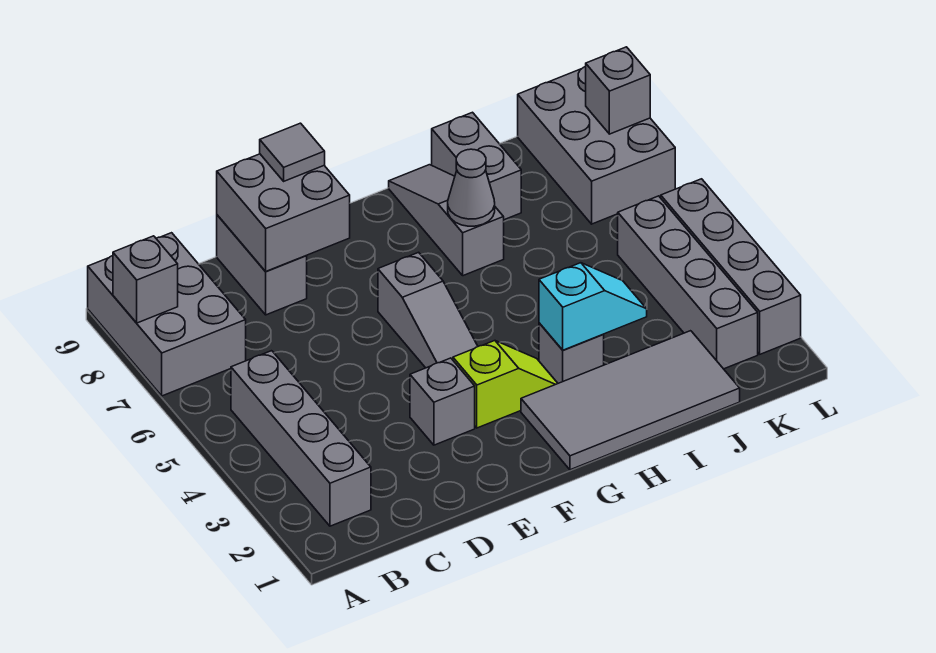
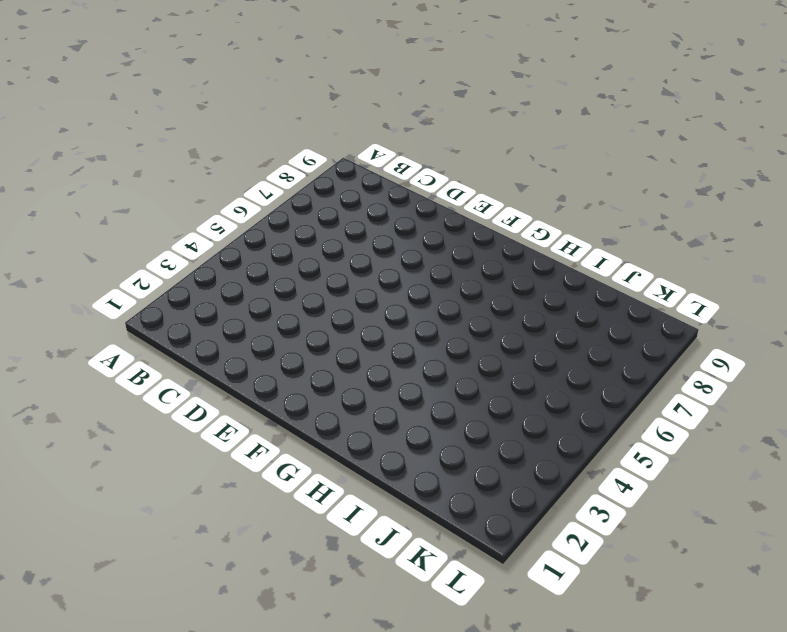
none -> grey 2x3 brick [88,233,246,396]
none -> grey 1x4 brick [231,351,371,526]
none -> grey 1x2 brick [217,215,307,315]

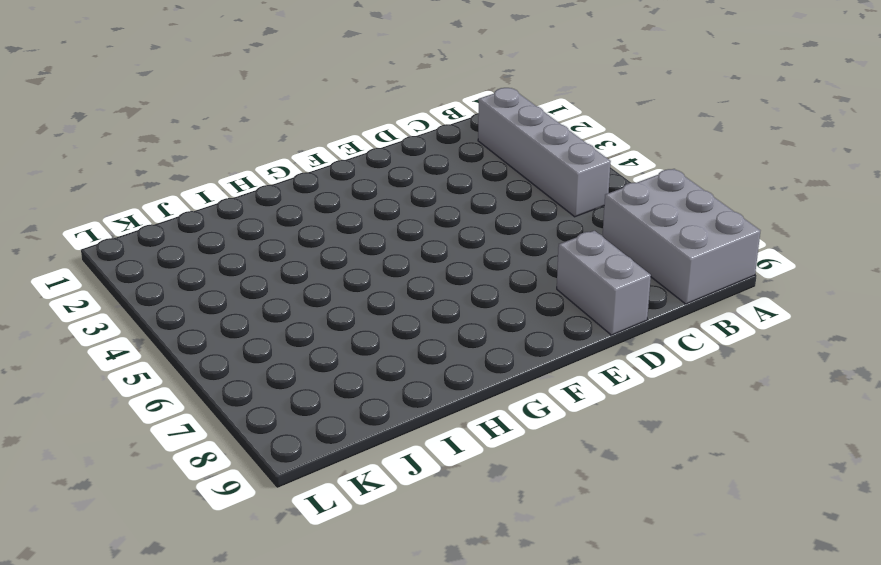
none -> grey 1x1 brick [410,358,475,445]
none -> lime 1x2 slope [453,341,558,428]
none -> grey 1x3 slope [378,252,478,368]

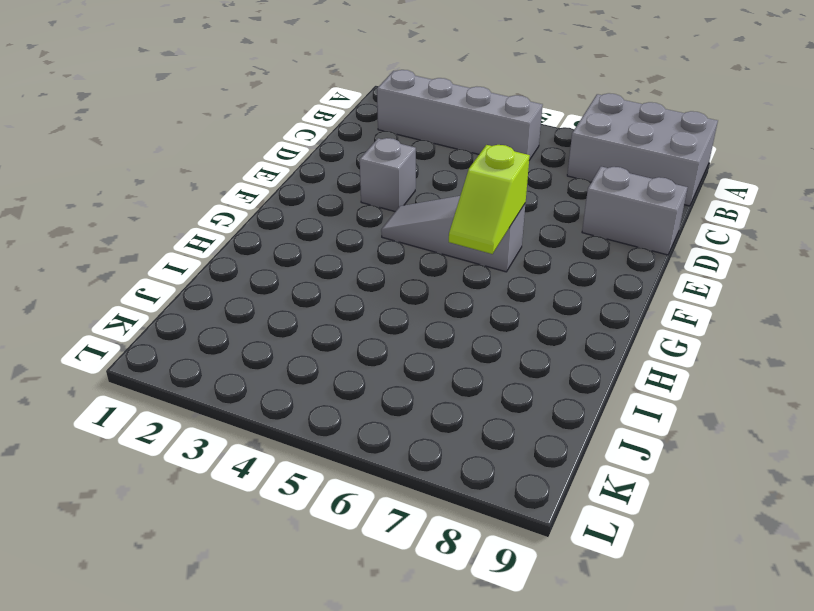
lime 1x2 slope [449,145,530,254] -> lime 1x2 slope moved to [453,341,558,428]
none -> grey 2x4 tile [521,331,740,470]
none -> grey 1x1 brick [539,323,604,383]
none -> grey 1x3 slope [389,165,504,276]

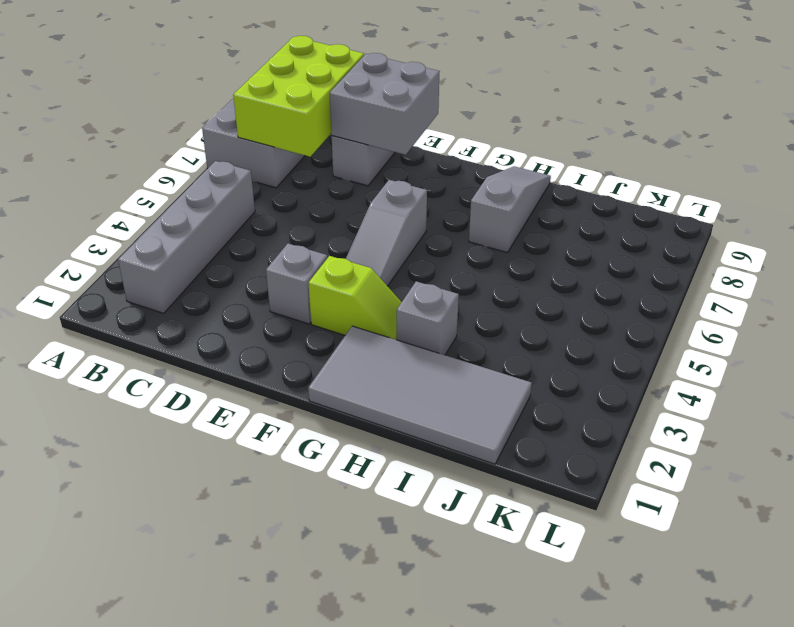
lime 2x3 brick [233,36,364,157] -> none
none -> grey 1x2 brick [432,112,521,220]
none -> grey 1x4 brick [618,196,758,369]
none -> grey 2x3 brick [518,67,675,224]

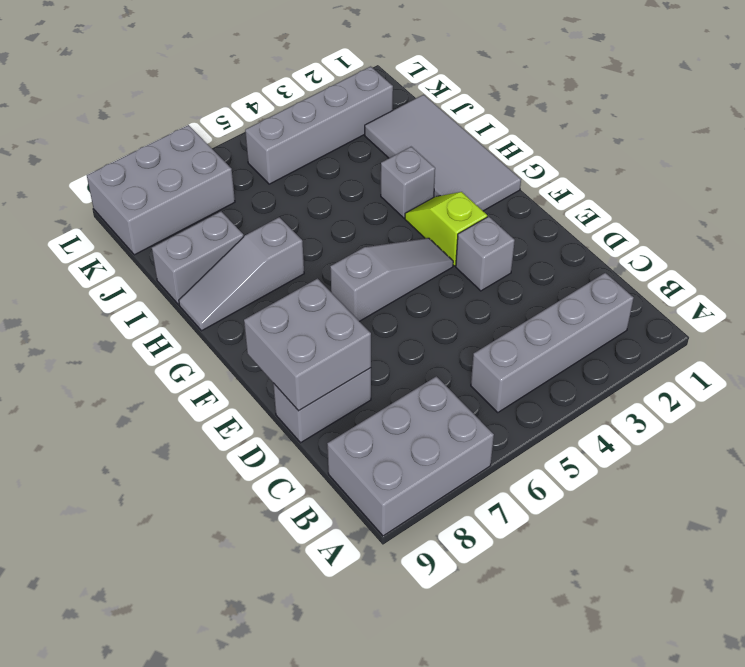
none -> grey 1x4 brick [661,179,801,354]
none -> grey 1x1 brick [113,236,178,323]
none -> cyan 1x2 slope [539,263,647,350]

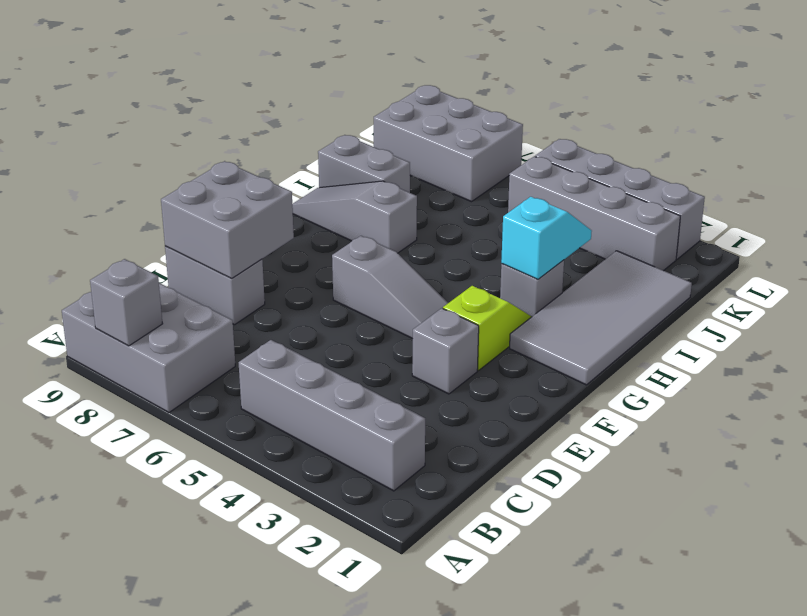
none -> grey 1x1 cone [448,149,495,226]
none -> grey 1x1 brick [586,47,650,134]
none -> grey 1x1 tile [260,123,325,181]

